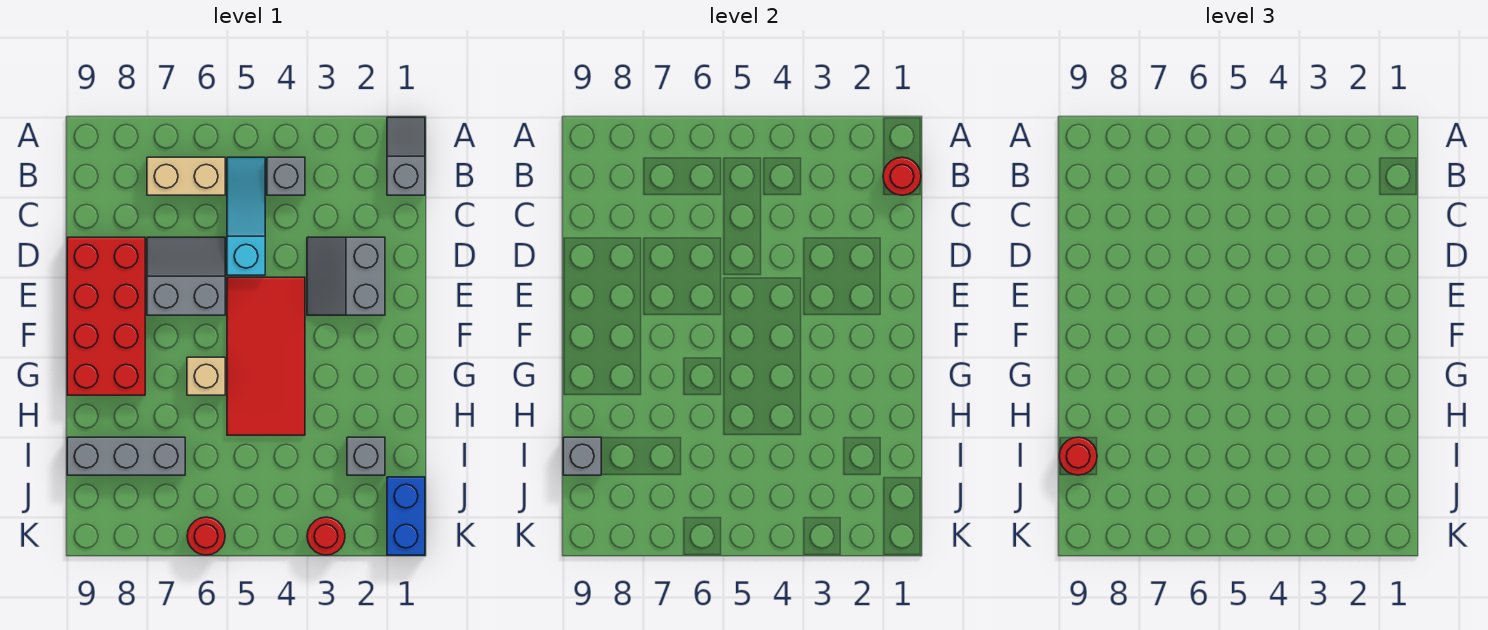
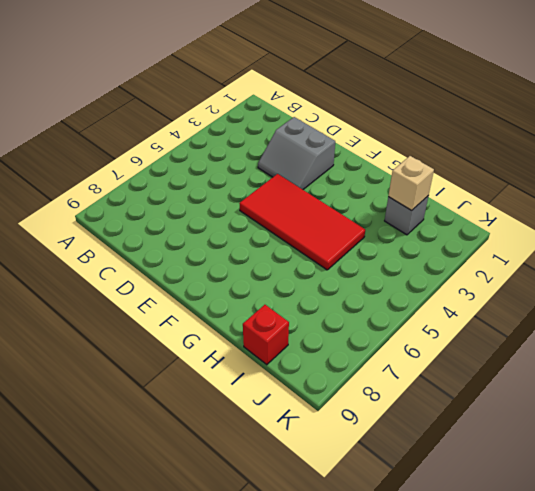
tan 1x1 brick [388,156,434,210] -> tan 1x1 brick moved to [187,357,225,395]
red 1x1 brick [243,305,289,365] -> grey 1x3 brick [67,437,185,475]
none -> grey 1x2 slope [387,117,425,195]
none -> grey 1x1 brick [267,157,305,195]
none -> cyan 1x3 slope [227,157,265,275]

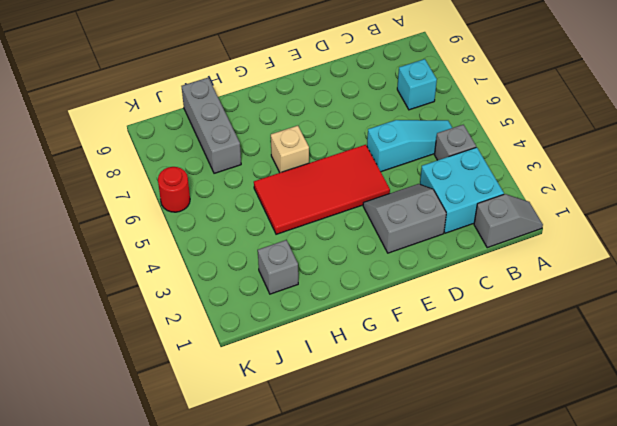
cyan 2x2 brick [420,147,504,233] -> none
cyan 1x1 brick [397,59,437,110] -> tan 1x2 brick [147,157,225,195]
none -> grey 2x2 slope [147,237,225,315]
none -> red 2x4 brick [67,237,145,395]
none -> blue 1x2 brick [387,477,425,555]

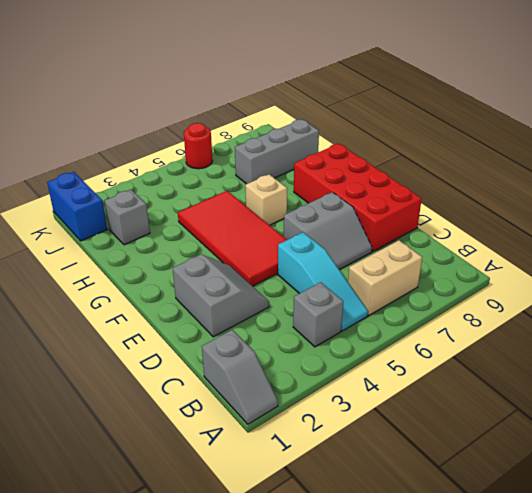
none -> red 1x1 round brick [307,517,345,555]
none -> red 1x1 round brick [883,157,921,195]
none -> grey 1x1 brick [563,437,601,475]

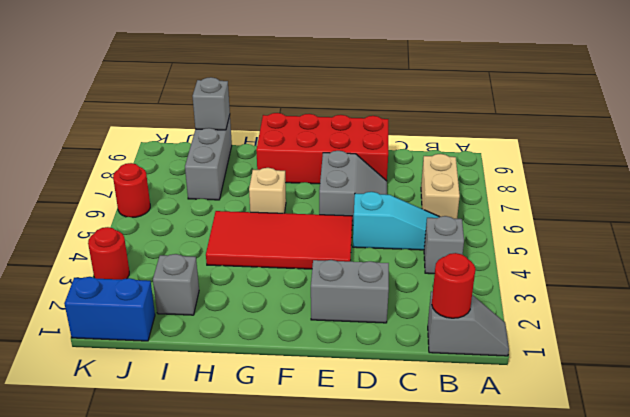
none -> red 1x1 round brick [1059,437,1097,475]

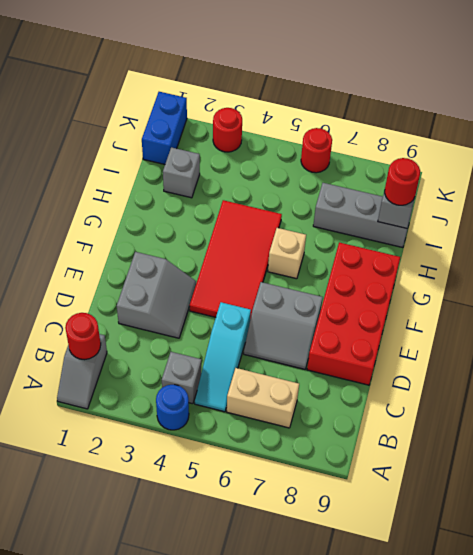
blue 1x1 round brick [156,385,189,430] -> none

